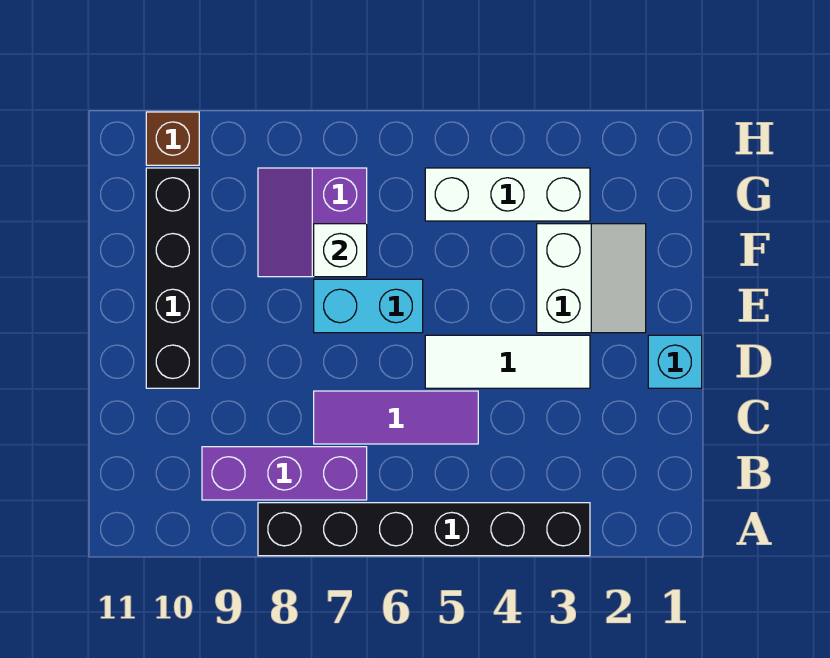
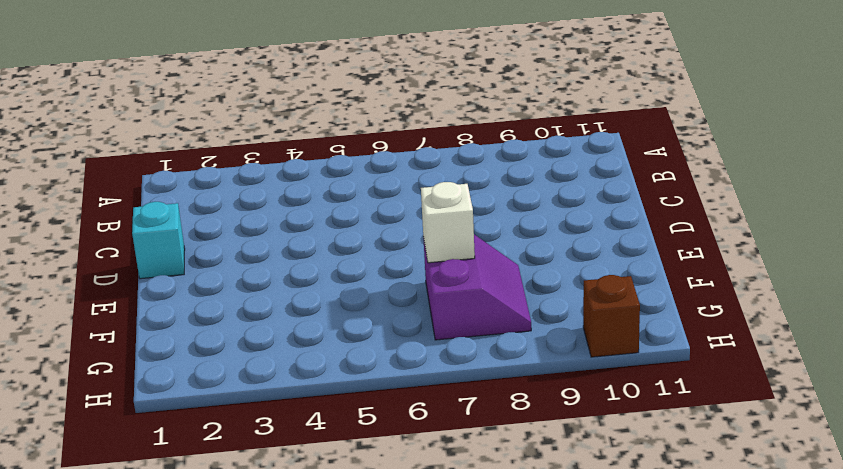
none -> black 1x6 brick [258,503,590,556]
none -> purple 1x3 brick [202,447,367,500]
none -> purple 1x3 tile [314,391,478,444]

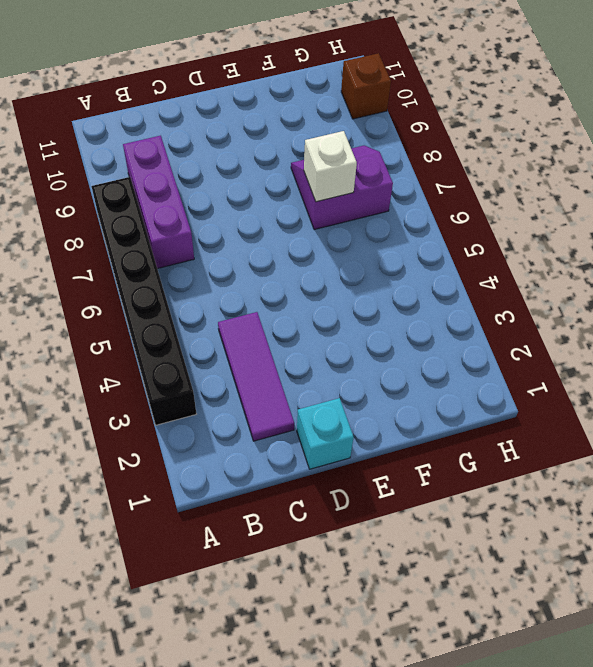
purple 1x3 tile [218,312,294,441] -> purple 1x3 tile moved to [314,391,478,444]
none -> white 1x3 tile [425,335,590,388]
none -> black 1x4 brick [146,168,199,388]
none -> white 2x2 slope [537,224,646,333]

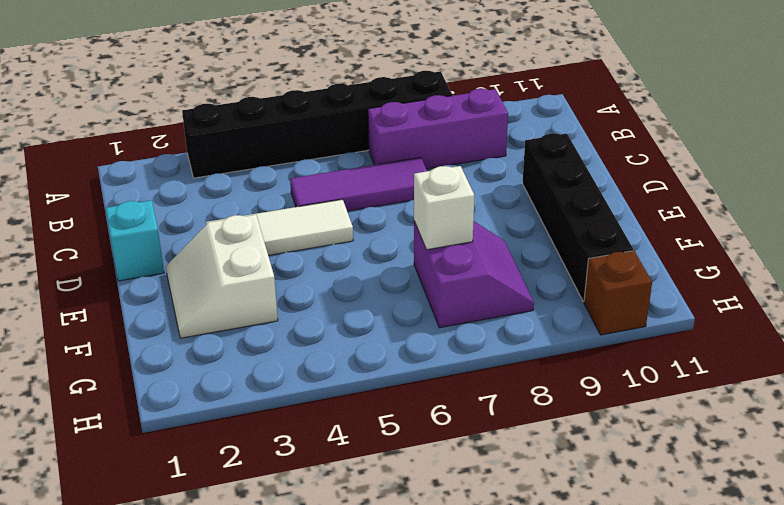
none -> cyan 1x2 brick [314,279,423,333]
none -> white 1x3 brick [425,168,590,221]

